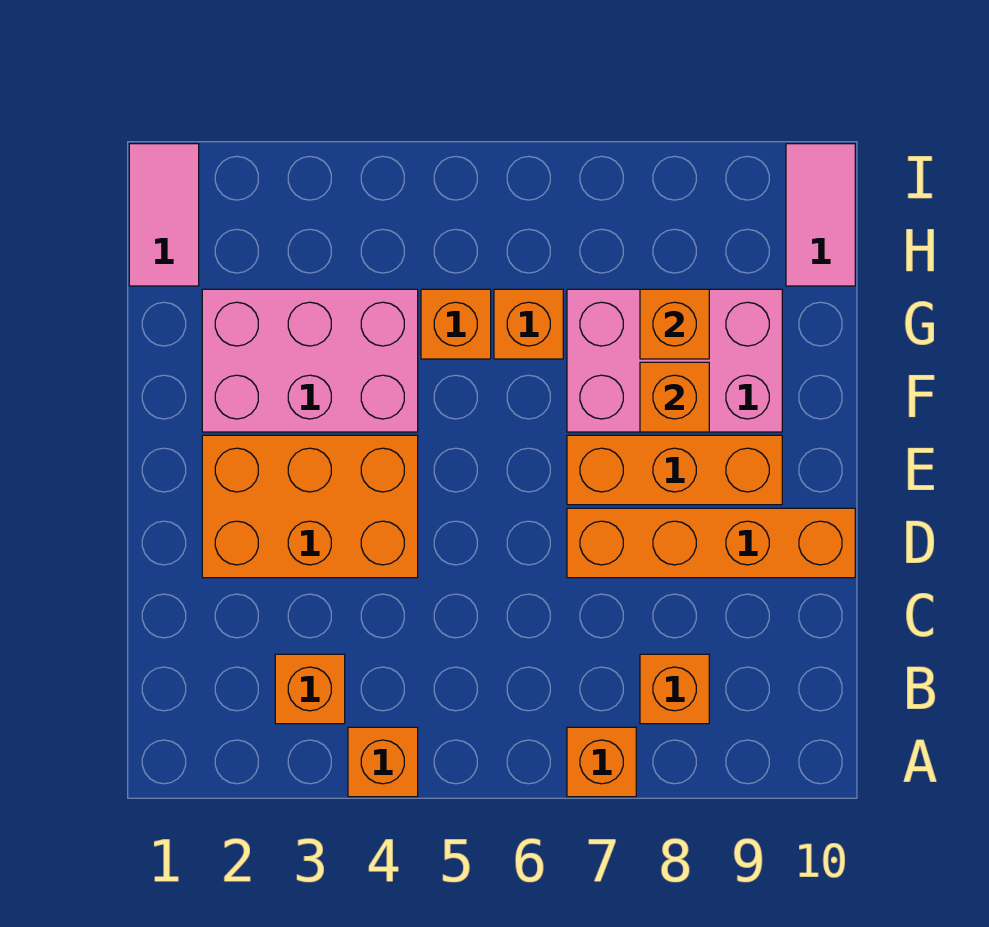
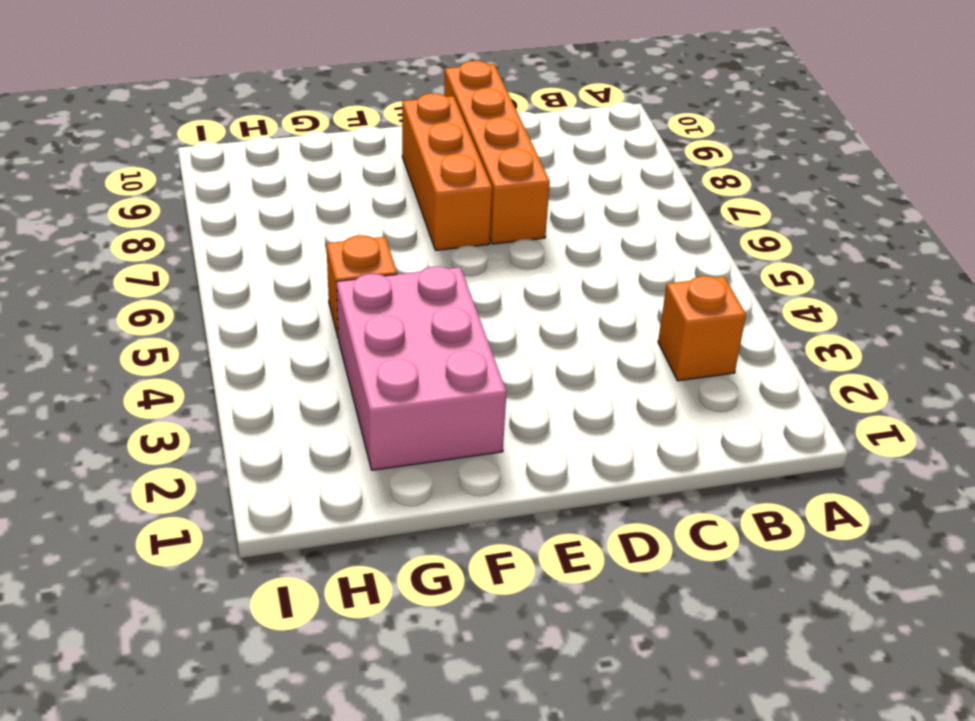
none -> orange 1x1 brick [348,727,418,797]
none -> orange 1x1 brick [567,727,636,797]
none -> orange 1x1 brick [640,654,709,724]

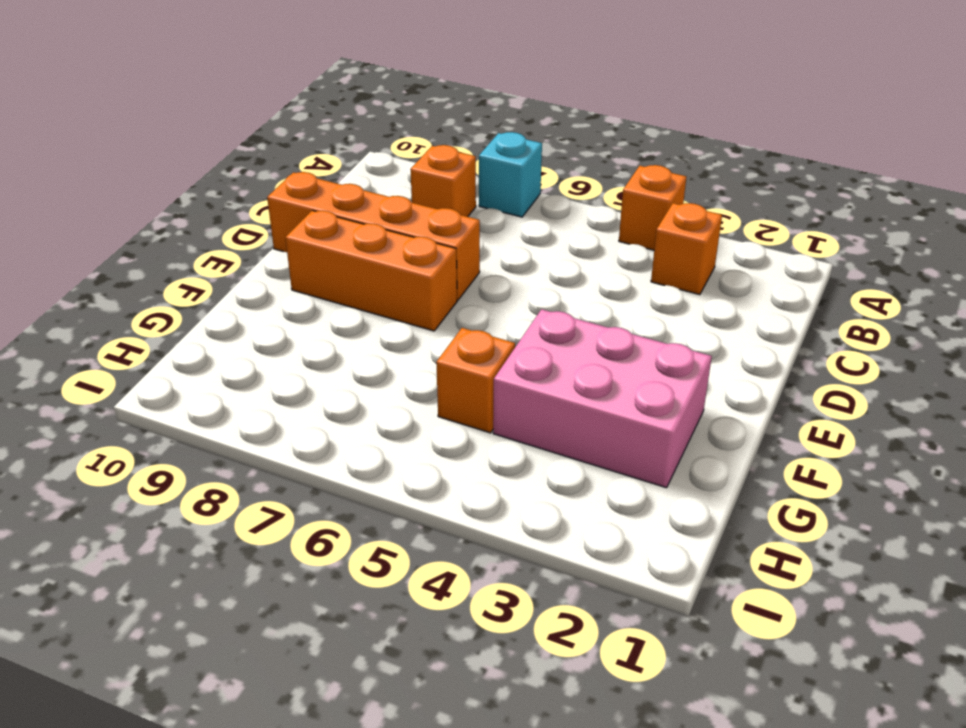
cyan 1x1 brick [479,132,542,217] -> orange 1x1 brick [567,727,636,797]
none -> orange 2x3 brick [202,435,418,578]
none -> pink 2x3 brick [567,289,782,432]
none -> orange 1x1 brick [494,289,563,359]

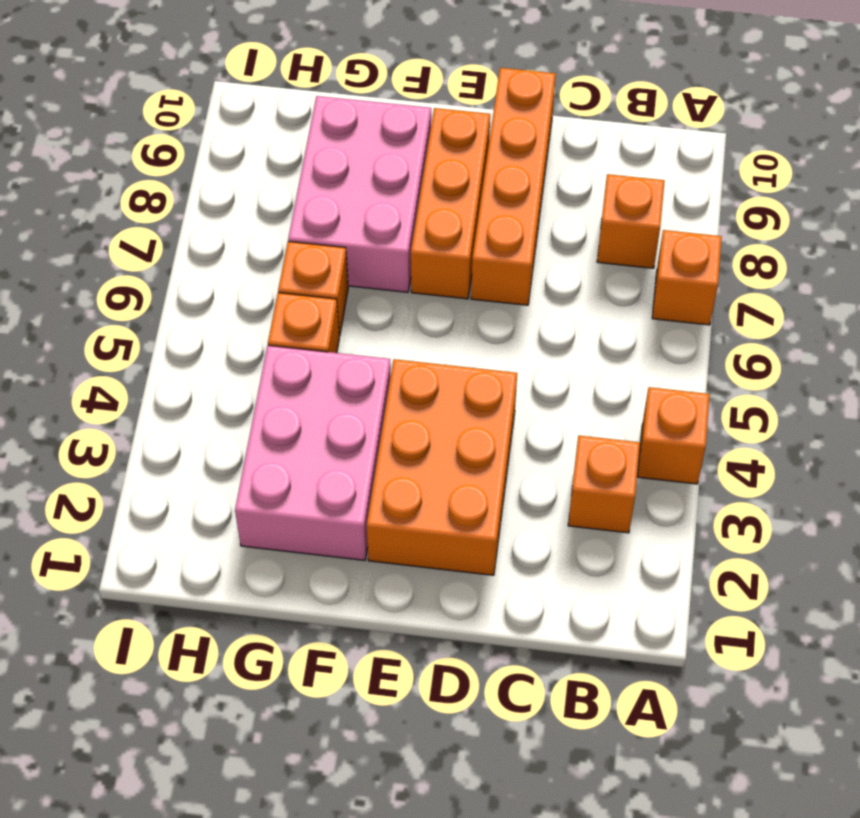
none -> pink 1x2 tile [129,144,199,286]
none -> pink 1x2 tile [786,144,855,286]
none -> orange 1x1 brick [640,362,709,432]

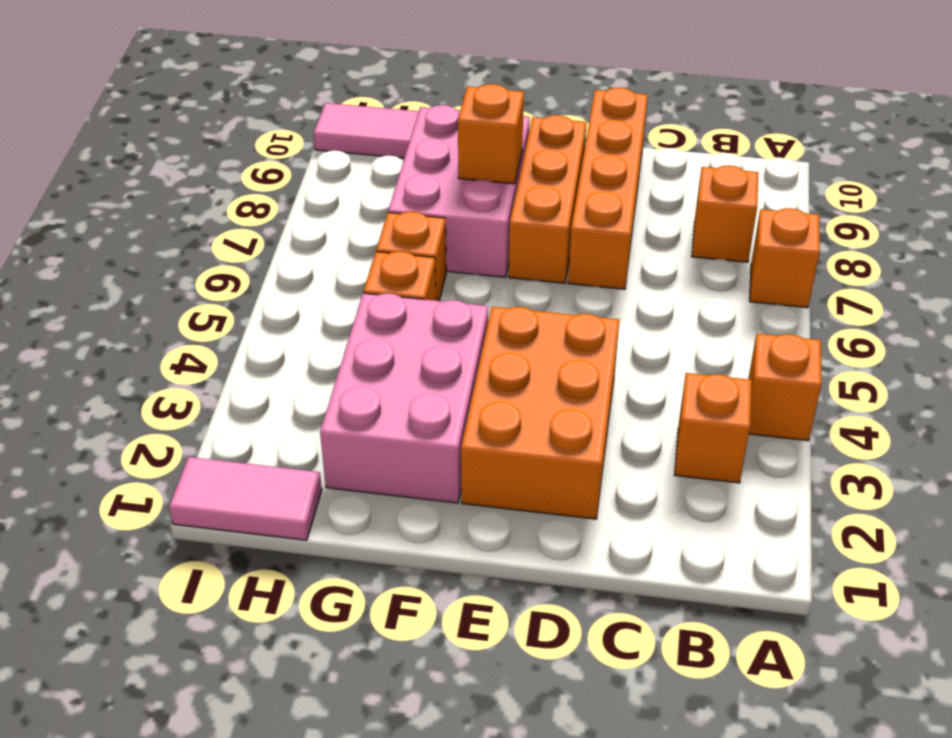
none -> orange 1x1 brick [640,289,709,359]

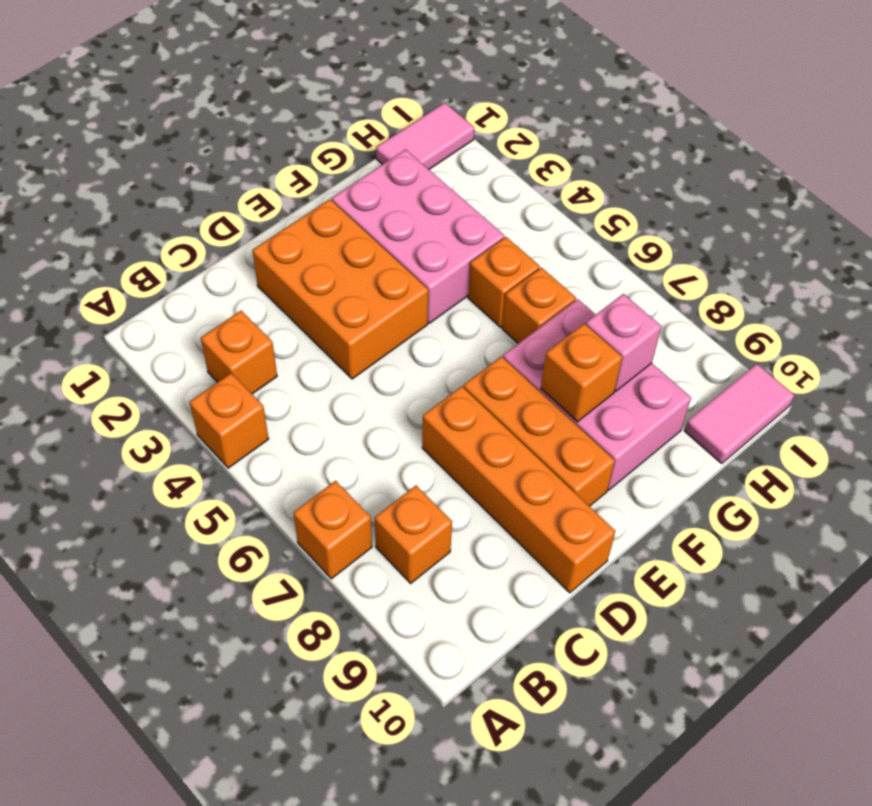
pink 1x1 brick [586,294,661,391] -> orange 1x1 brick [640,289,709,359]

